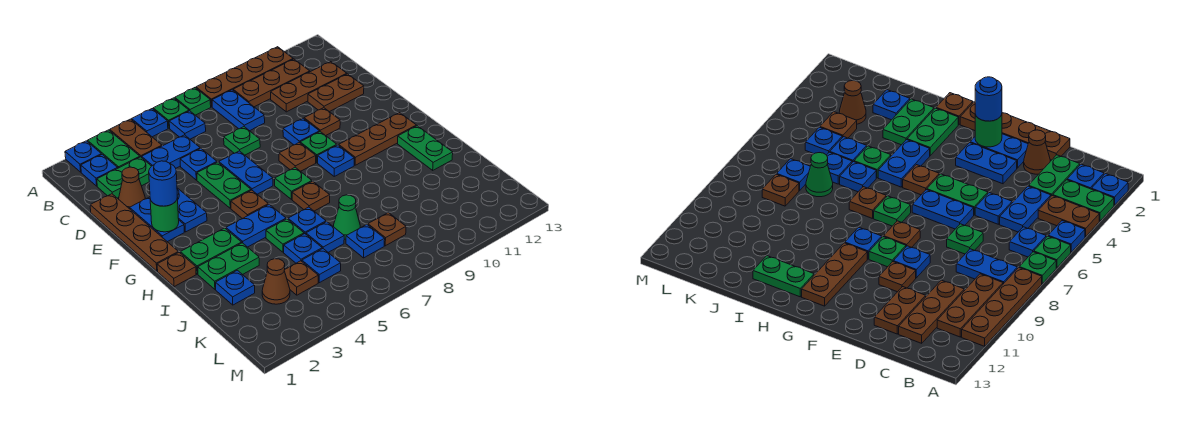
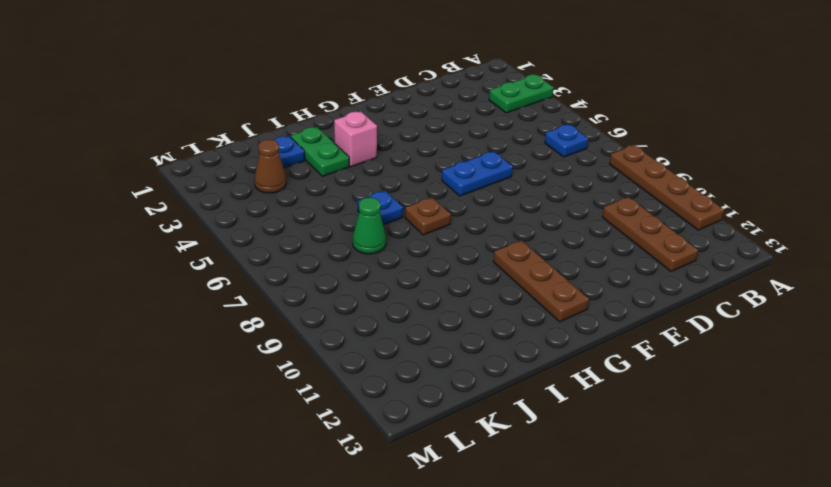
pink 1x1 brick [334,111,377,167] -> green 1x2 plate [180,228,242,274]
none -> blue 1x1 plate [65,141,102,172]
none -> brown 1x2 plate [110,119,162,158]
none -> blue 1x1 plate [132,109,168,137]
none -> green 1x1 plate [153,98,189,128]

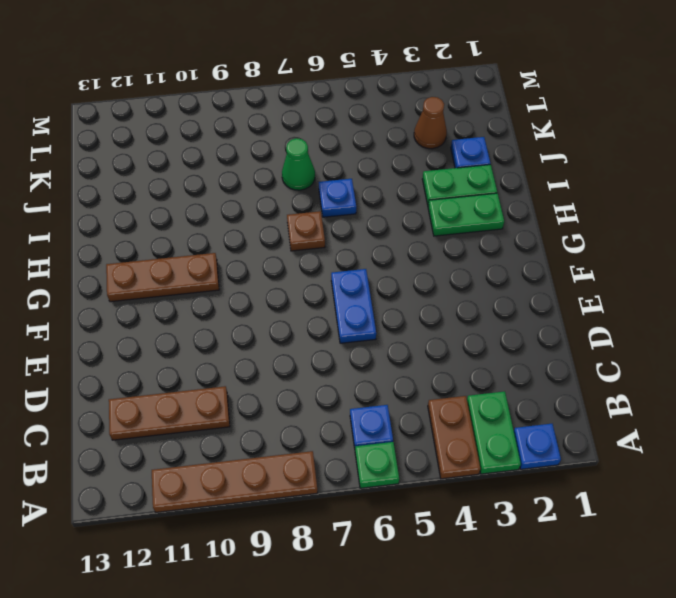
none -> blue 1x1 plate [132,109,168,137]
none -> green 1x1 plate [175,88,211,115]
none -> blue 1x1 plate [81,155,118,186]
none -> blue 1x2 plate [212,90,265,131]

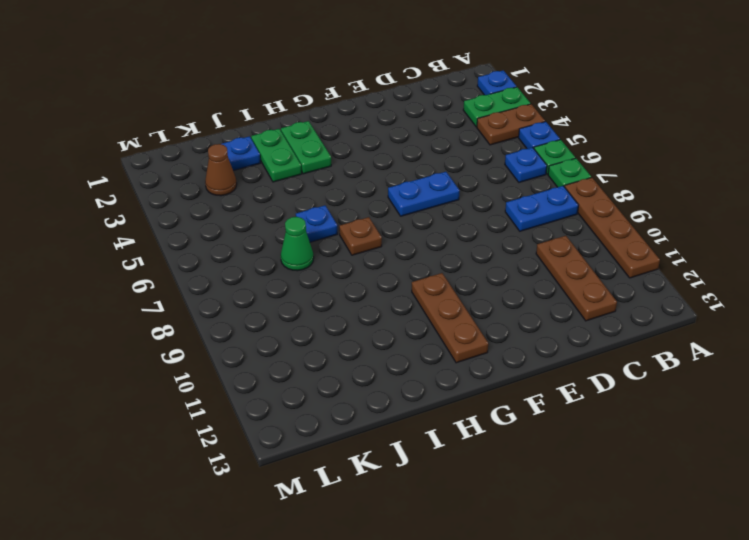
none -> blue 1x1 plate [81,155,118,186]
none -> brown 1x3 plate [233,59,310,107]
none -> green 1x2 plate [97,157,151,198]
none -> blue 1x2 plate [142,135,200,168]

